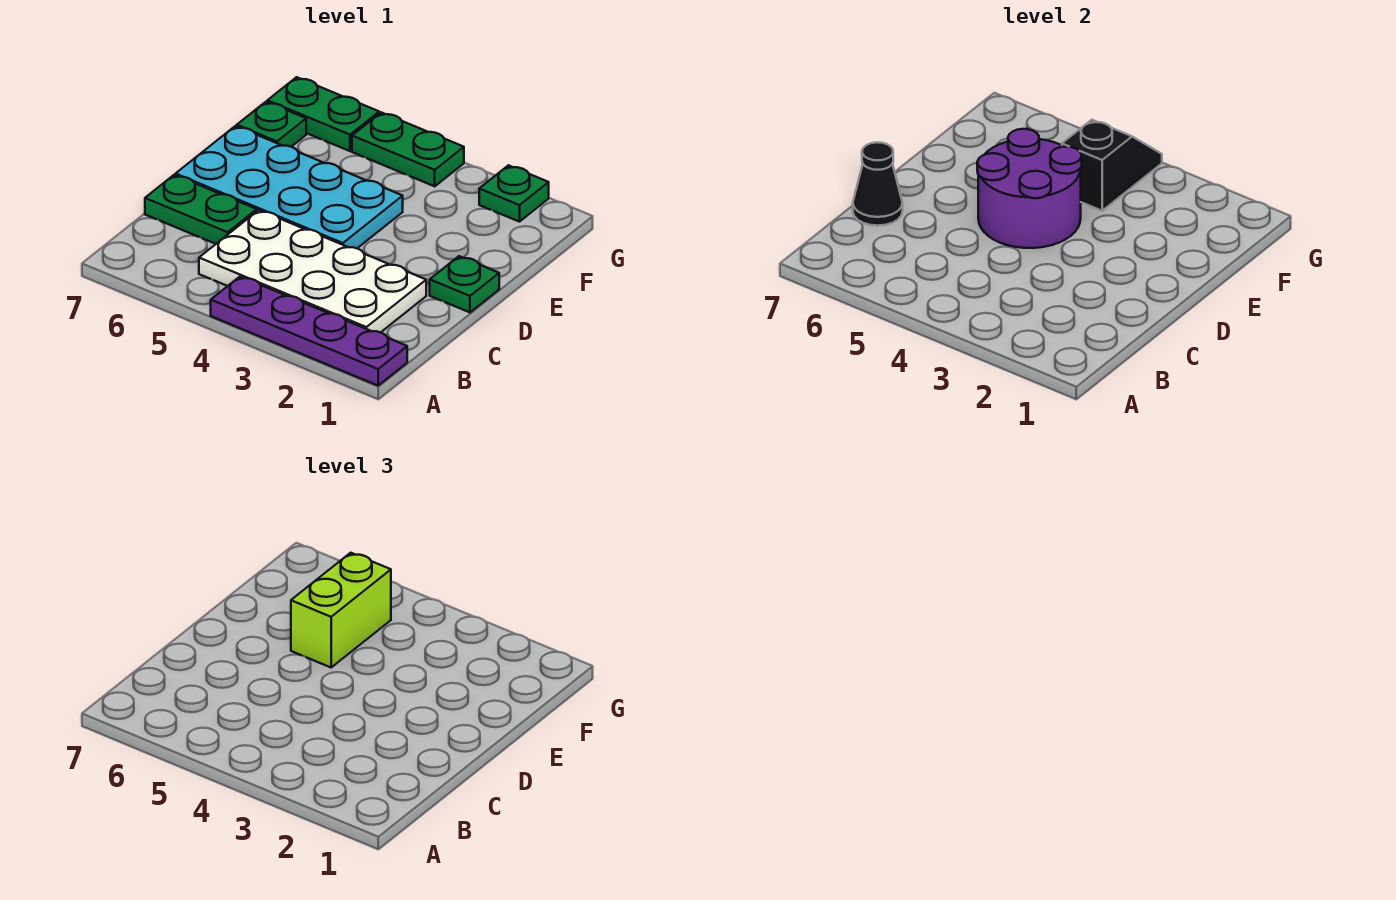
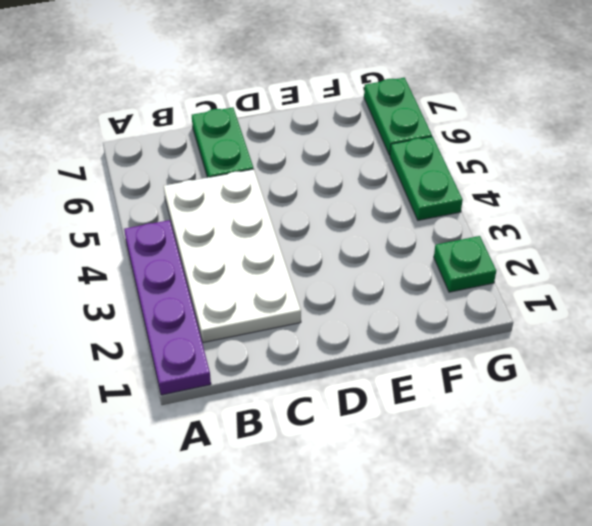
none -> green 1x1 plate [430,256,499,312]
none -> cyan 2x4 plate [176,126,403,248]
none -> green 1x1 plate [237,102,306,147]

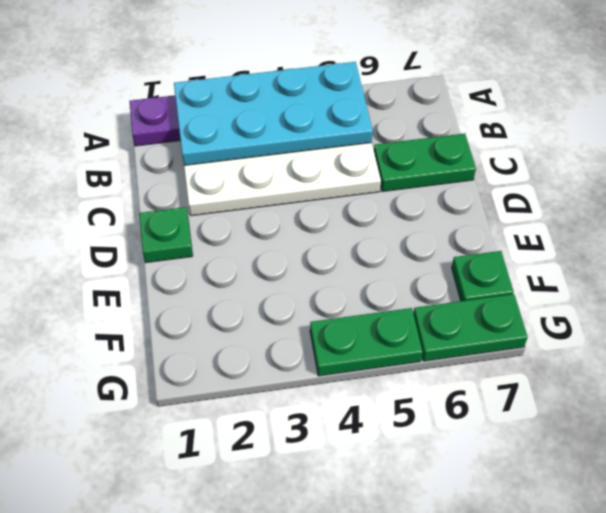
cyan 2x4 plate [174,62,373,165] -> cyan 2x4 plate moved to [176,126,403,248]
none -> green 1x1 plate [479,165,549,222]
none -> black 1x1 cone [853,142,903,226]
none -> purple 2x2 round brick [977,129,1082,248]

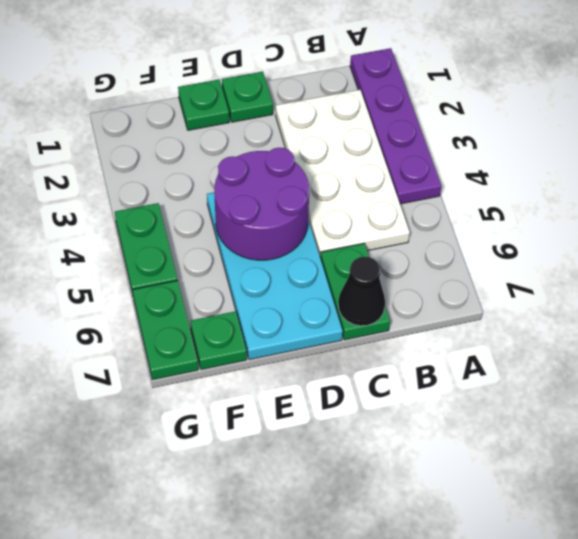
green 1x1 plate [178,79,229,130] -> green 1x1 plate moved to [479,165,549,222]
none -> black 1x2 slope [1062,120,1162,211]
none -> lime 1x2 brick [291,553,391,667]

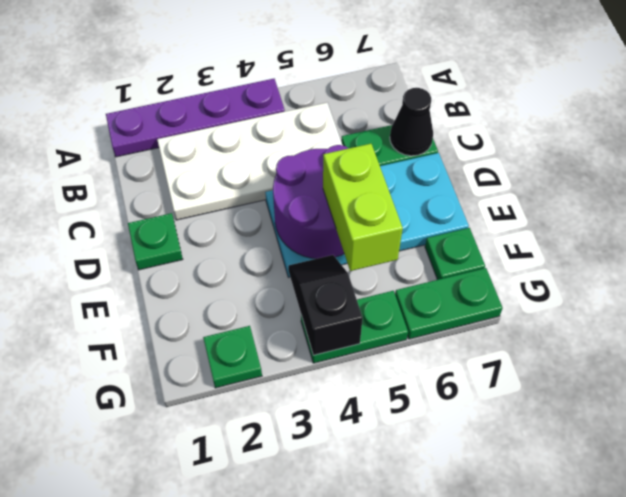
black 1x2 slope [288,255,363,355] -> black 1x2 slope turned to [1062,120,1162,211]

